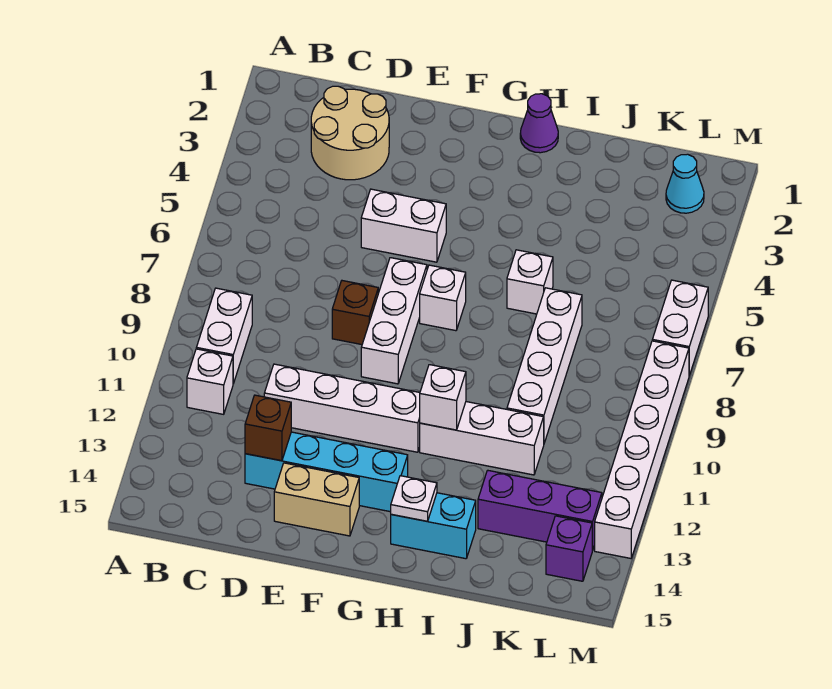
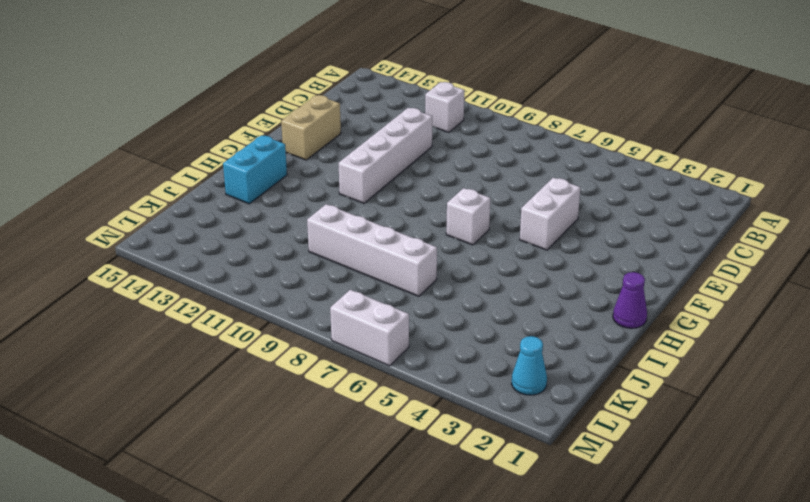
none -> white 1x2 brick [196,288,252,384]
none -> tan 2x2 round brick [311,86,389,180]
none -> cyan 1x4 brick [245,432,408,512]

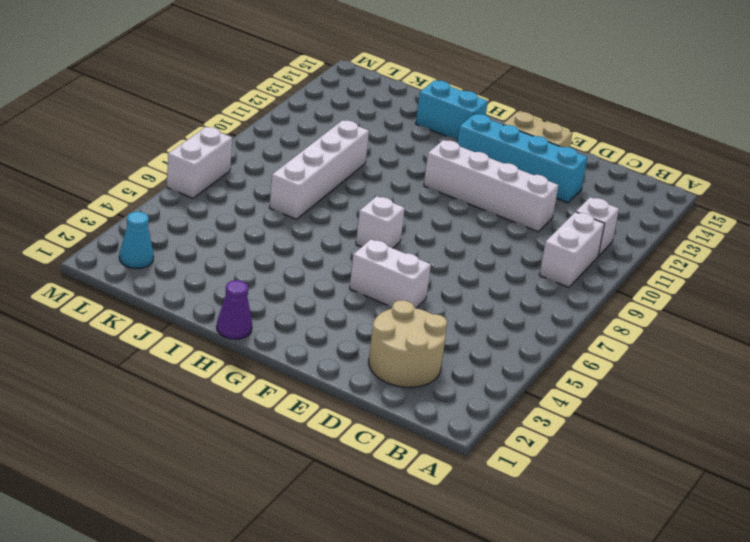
none -> brown 1x1 brick [332,281,378,345]
none -> white 1x3 brick [361,258,427,384]
none -> white 1x3 brick [420,402,544,475]

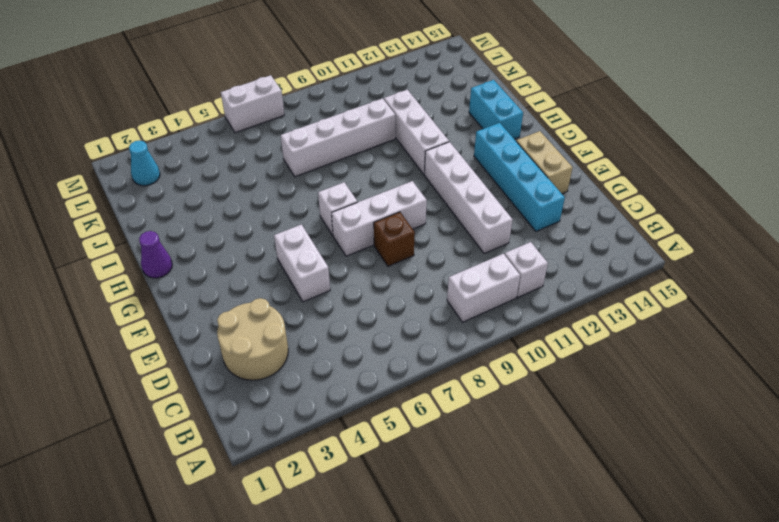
none -> white 1x1 brick [507,250,553,314]
none -> purple 1x3 brick [478,470,602,551]
none -> purple 1x1 brick [546,516,592,581]

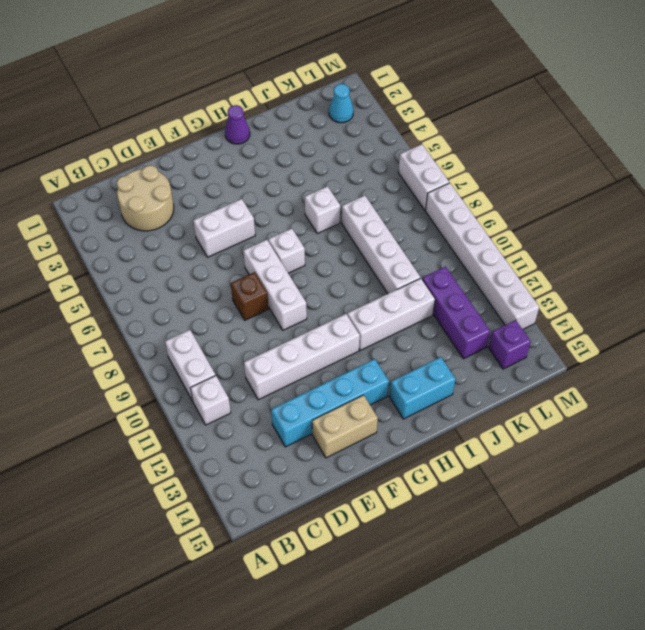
purple 1x3 brick [422,267,490,359] -> purple 1x3 brick turned to [478,470,602,551]
none -> brown 1x1 brick [245,395,291,461]
none -> white 1x1 brick [420,365,466,430]
none -> white 1x1 plate [391,476,437,521]

